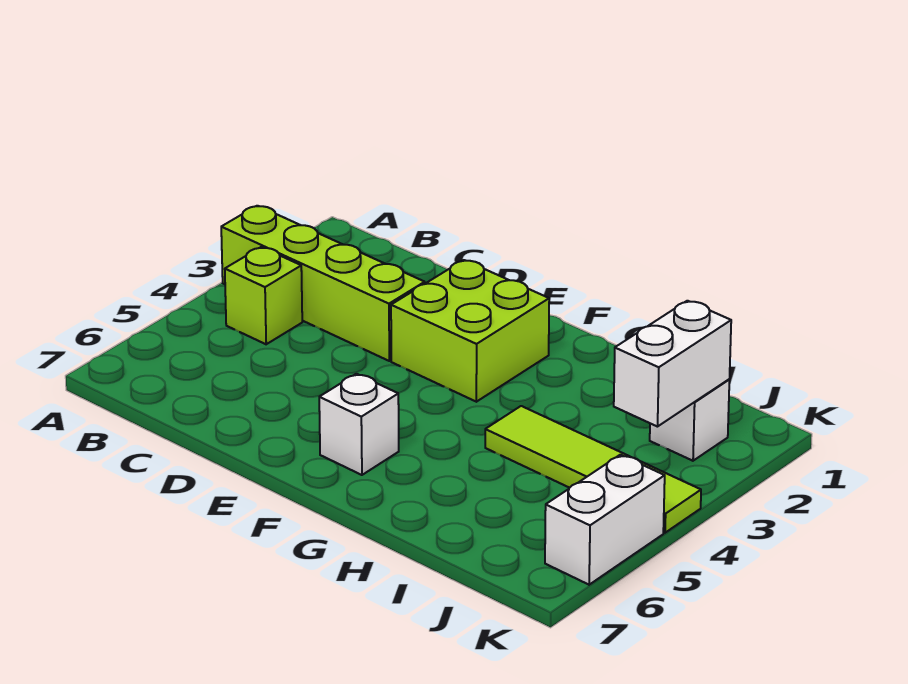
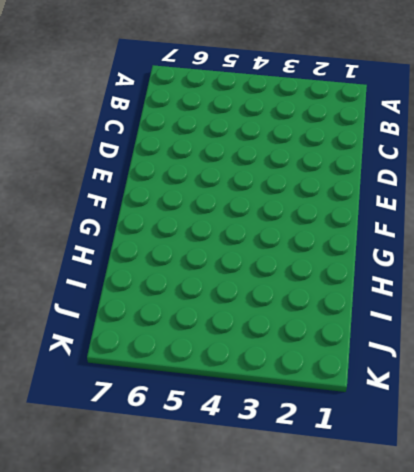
none -> lime 1x4 brick [221,206,425,361]
none -> lime 1x1 brick [225,247,302,344]

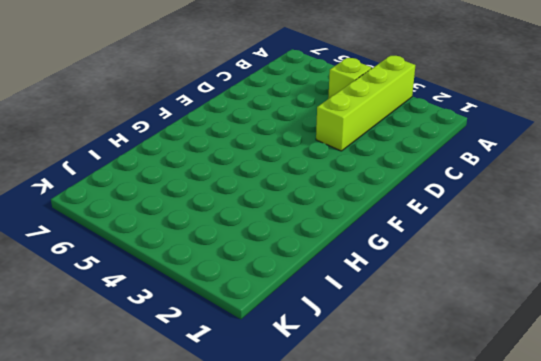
none -> lime 2x2 brick [391,260,549,402]
none -> white 1x1 brick [319,374,399,475]

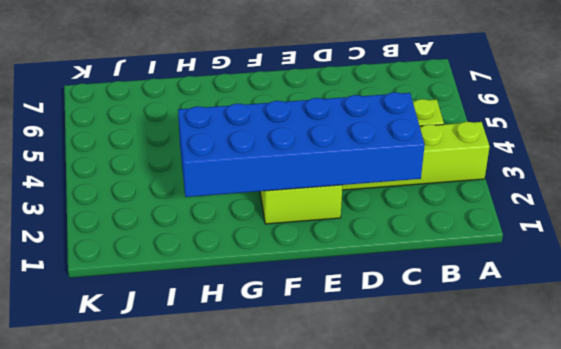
blue 2x6 brick [178,92,425,197] -> none
none -> white 1x1 brick [319,374,399,475]
none -> lime 1x4 tile [485,406,701,533]

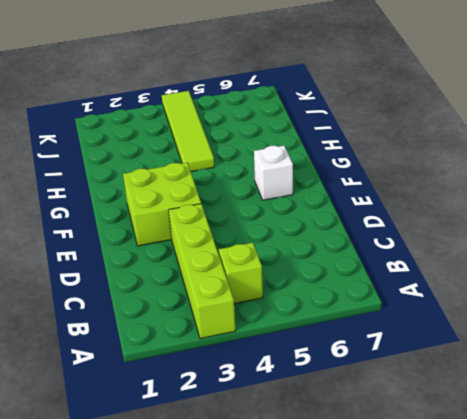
none -> white 1x1 brick [650,380,729,461]
none -> white 1x2 brick [545,455,665,585]

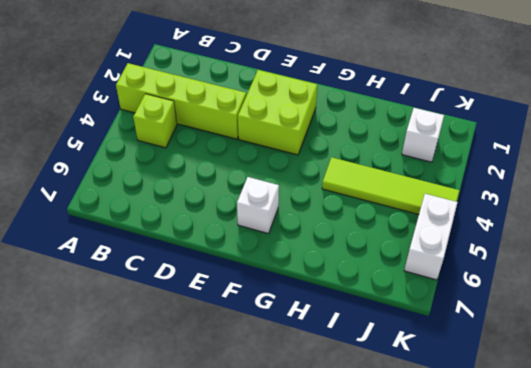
none -> white 1x2 brick [614,301,731,427]

